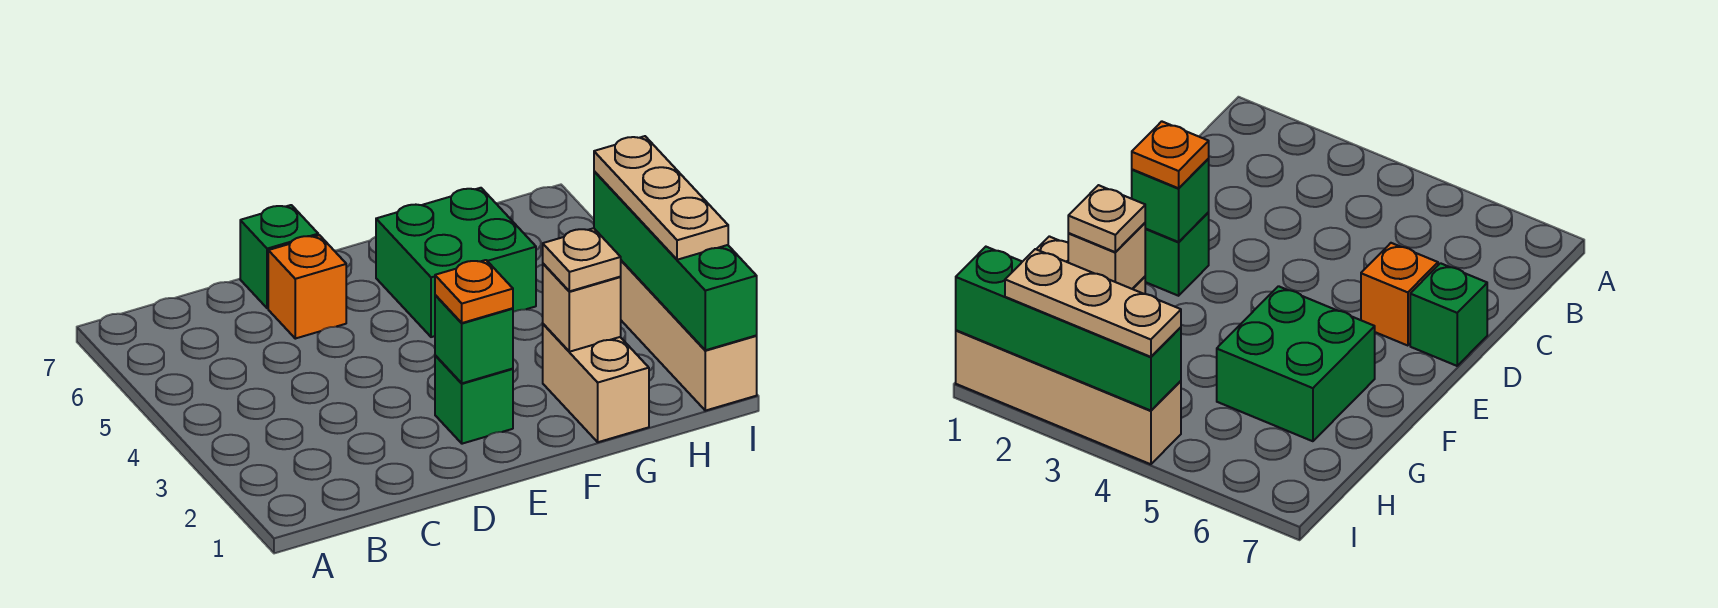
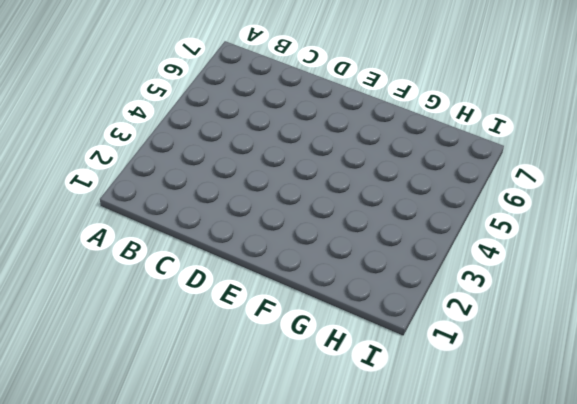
none -> orange 1x1 brick [268,235,346,339]
none -> green 1x1 brick [240,205,318,308]
none -> green 1x1 brick [435,355,513,444]

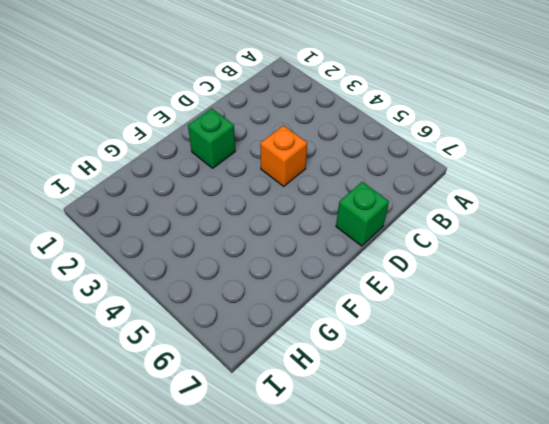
orange 1x1 brick [260,126,307,186] -> orange 1x1 brick moved to [268,235,346,339]
none -> green 2x2 brick [376,188,536,337]
none -> tan 1x2 brick [543,324,649,442]
none -> tan 1x4 brick [621,260,757,411]

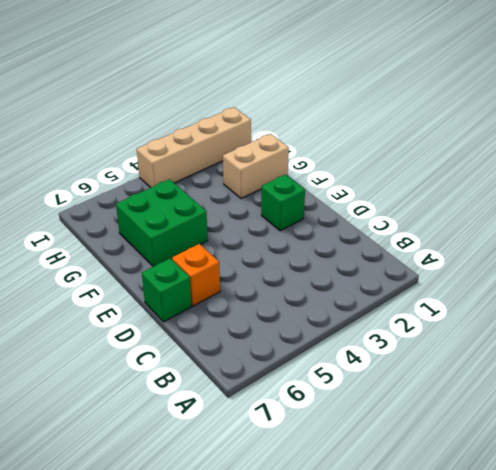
none -> green 1x1 brick [435,295,513,383]
none -> tan 1x1 brick [543,264,621,352]
none -> green 1x4 brick [594,171,757,350]

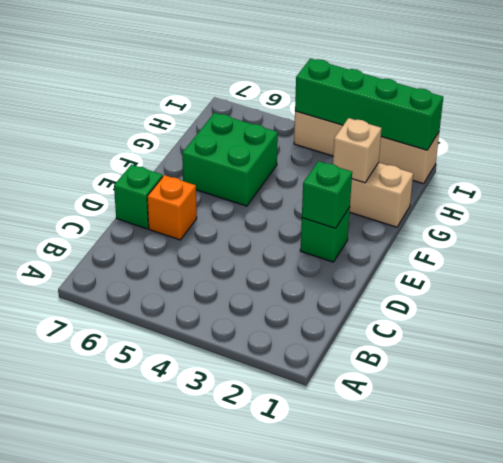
none -> orange 1x1 plate [435,260,513,323]
none -> tan 1x1 plate [543,228,621,291]
none -> tan 1x3 plate [594,136,728,260]

